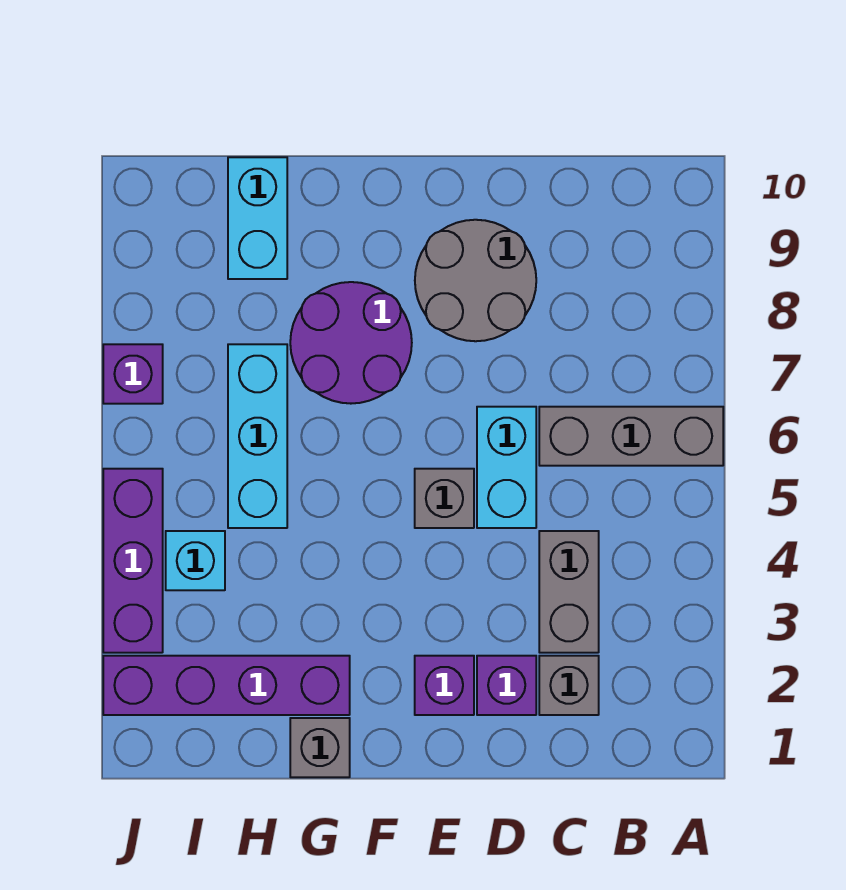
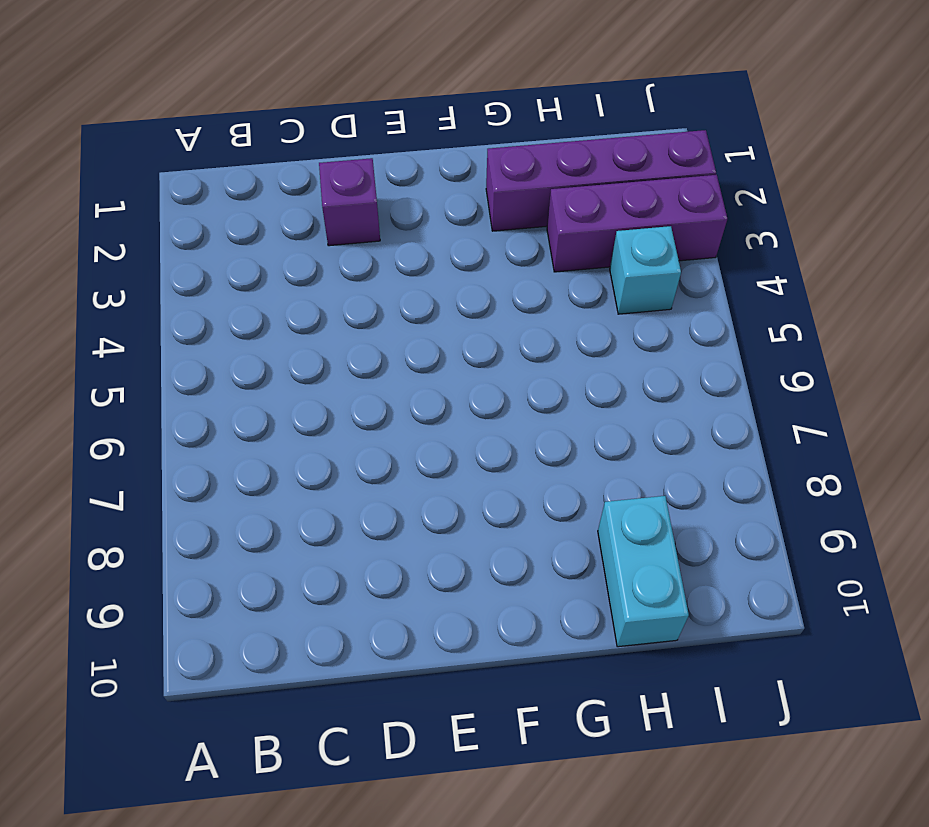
purple 1x3 brick [547,175,727,272] -> purple 1x3 brick turned to [103,469,163,653]
none -> grey 1x3 brick [539,407,723,466]
none -> grey 1x1 brick [539,656,599,715]
none -> grey 1x2 brick [539,531,599,653]

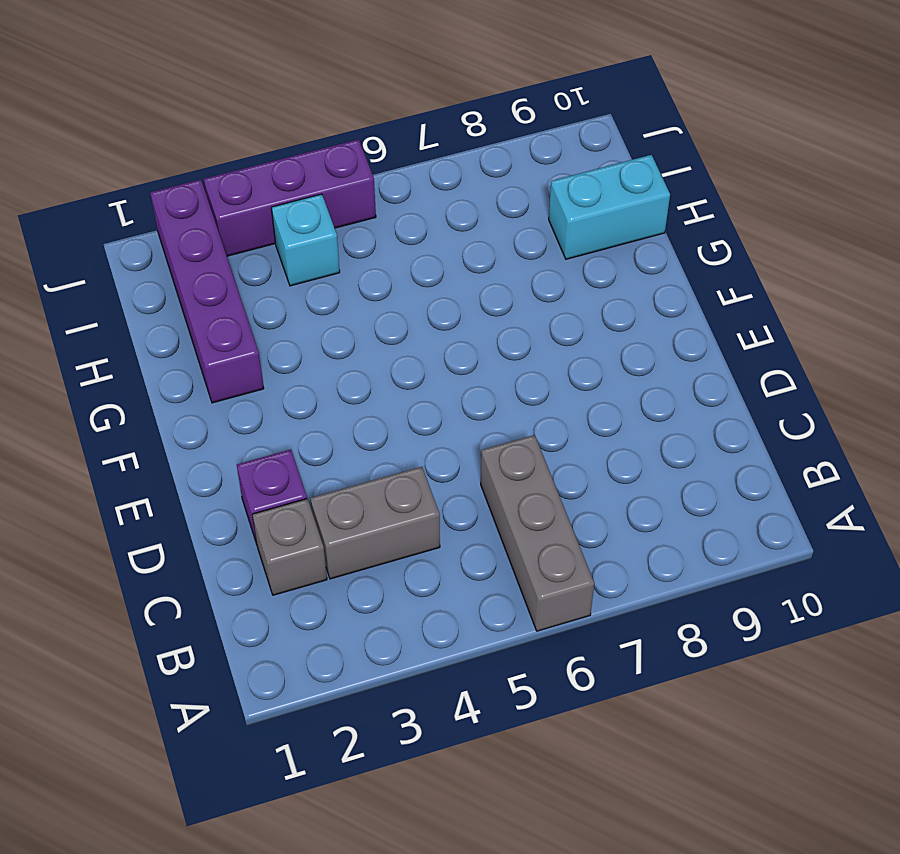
none -> cyan 1x2 brick [477,407,536,528]
none -> grey 2x2 round brick [415,220,536,341]
none -> purple 1x1 brick [415,656,474,715]

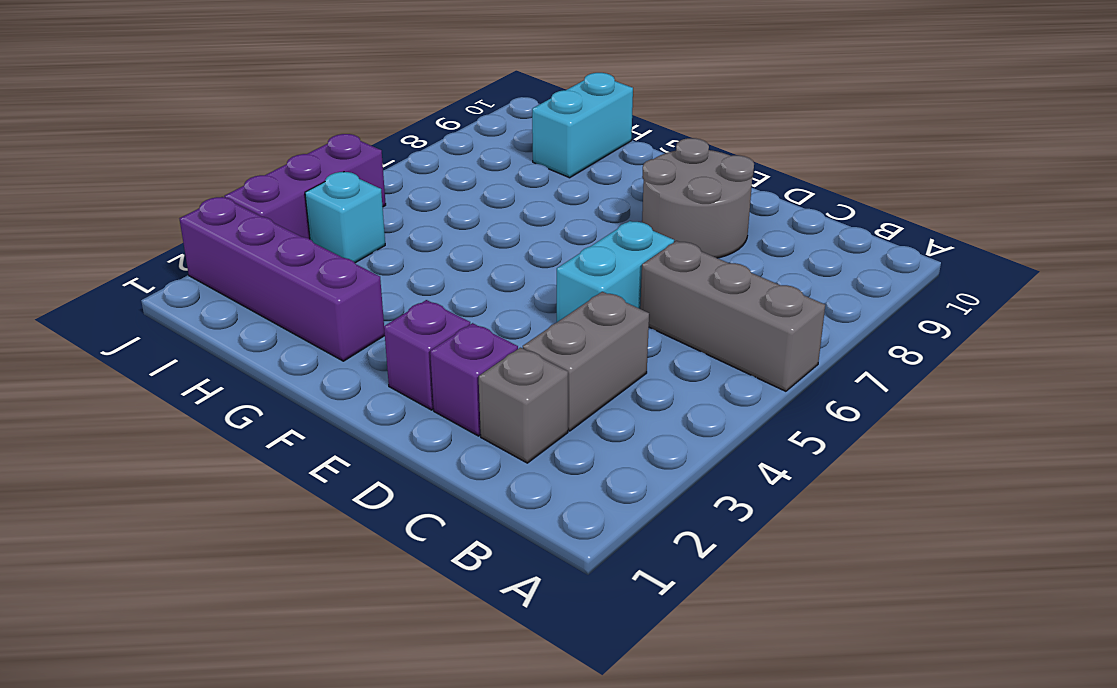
none -> grey 1x1 brick [415,469,474,528]
none -> purple 2x2 round brick [290,282,412,404]
none -> grey 1x1 brick [290,718,350,777]

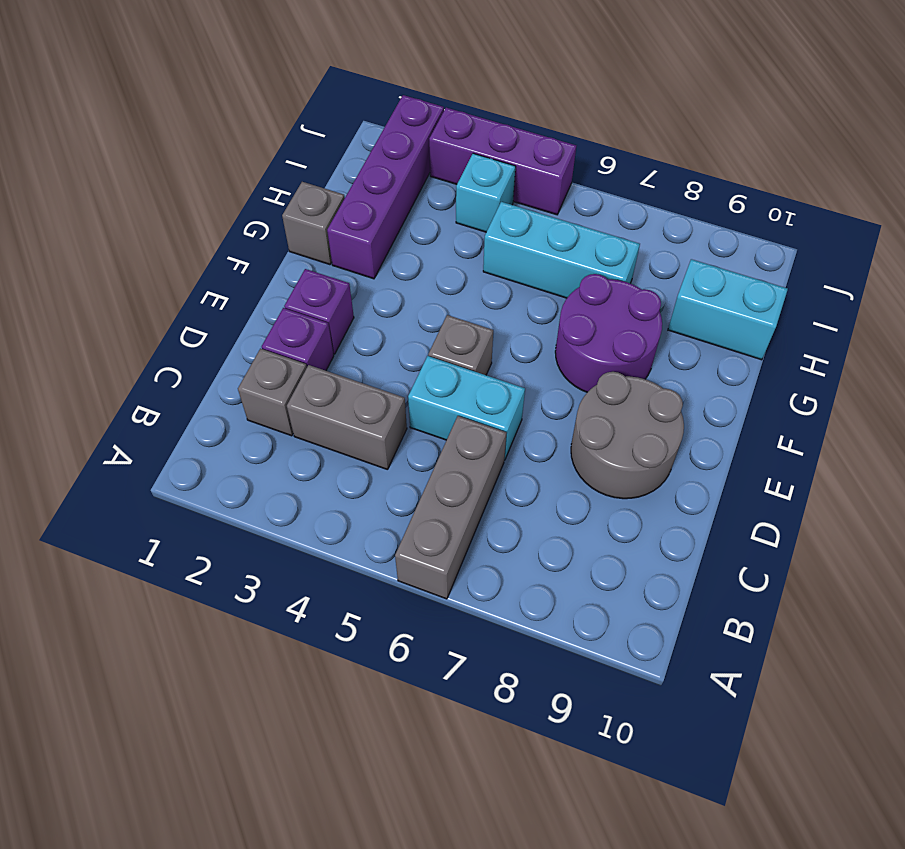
none -> purple 1x1 brick [103,344,163,404]

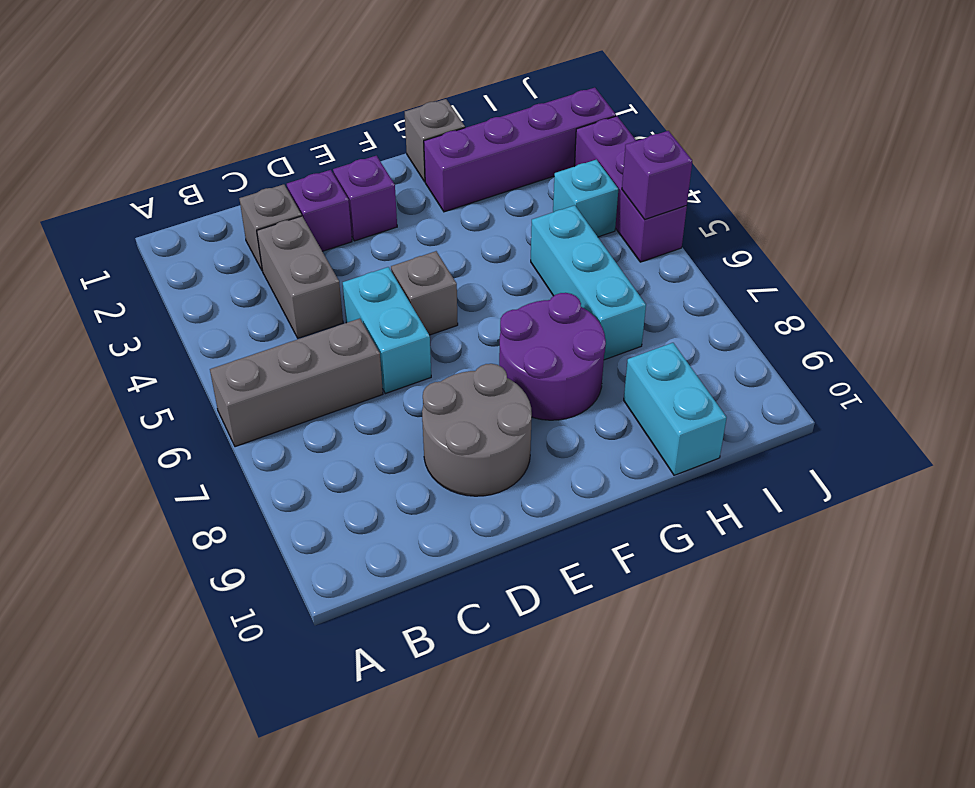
purple 1x1 brick [622,131,692,219] -> purple 1x1 brick moved to [103,344,163,404]

